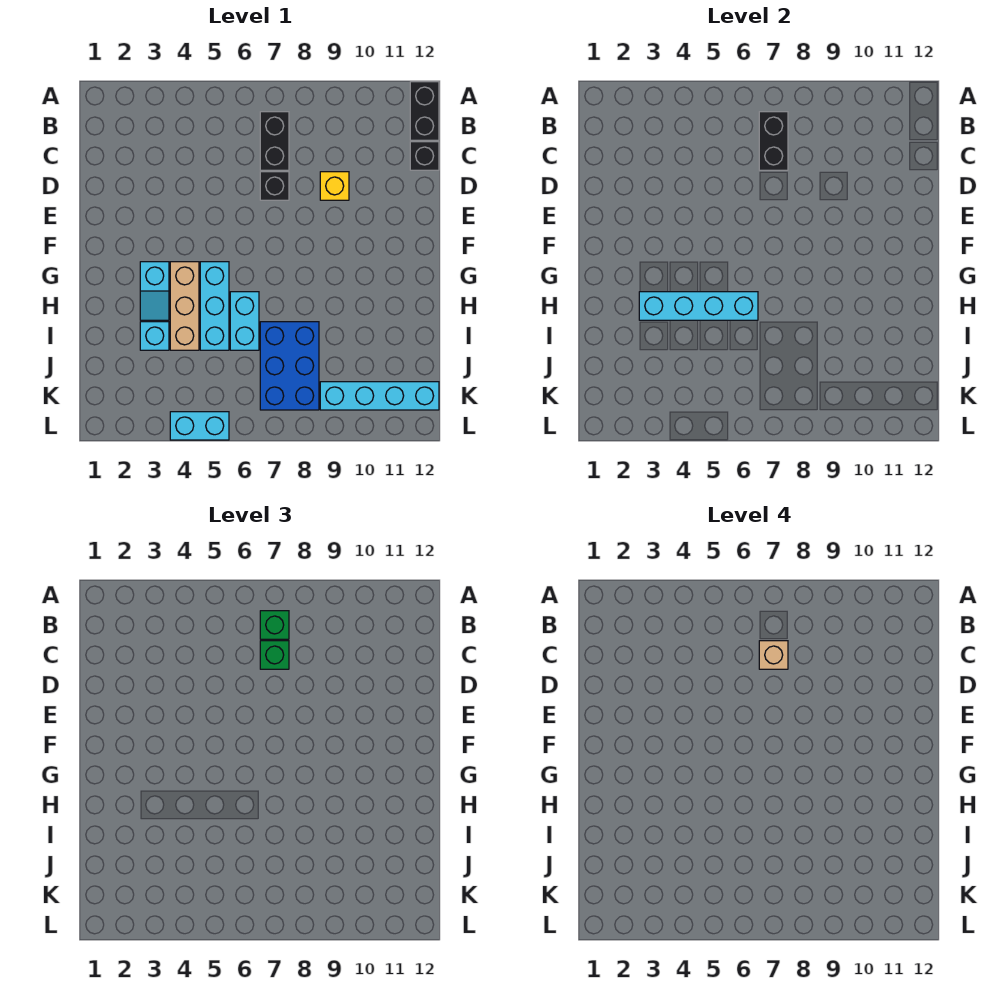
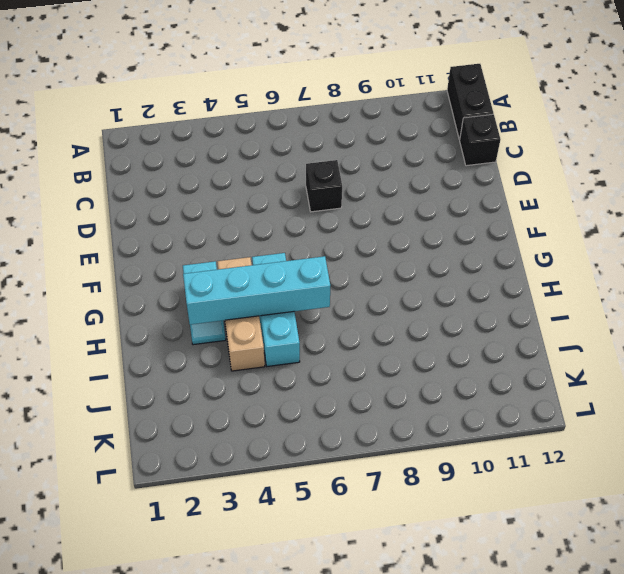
none -> black 1x2 brick [260,112,289,170]
none -> yellow 1x1 brick [320,172,349,200]
none -> cyan 1x2 brick [230,292,259,350]

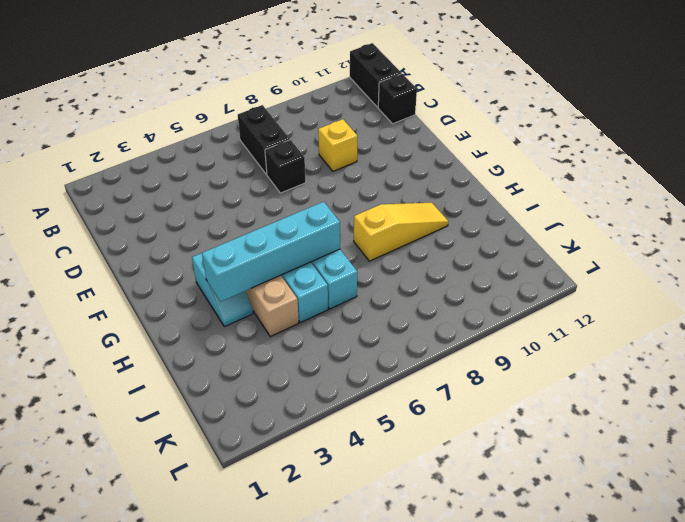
yellow 1x3 slope [354,203,448,261] -> none
none -> cyan 1x1 brick [140,322,169,350]
none -> blue 2x3 brick [260,322,319,410]
none -> cyan 1x4 brick [320,382,439,410]

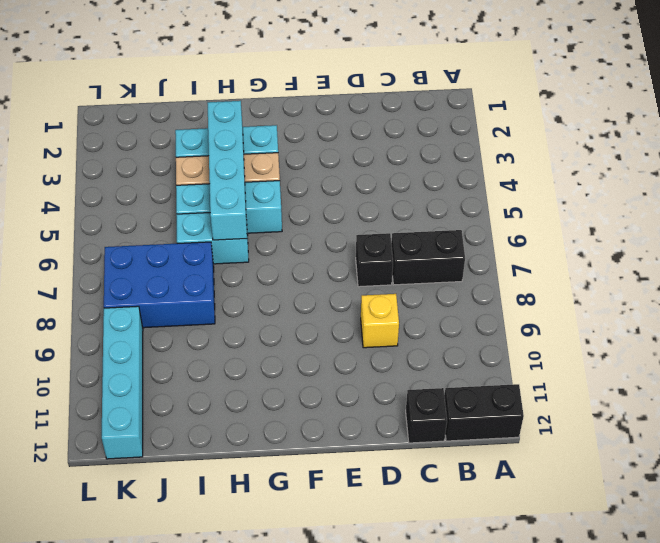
none -> cyan 1x2 brick [170,412,229,440]
none -> black 1x2 brick [759,112,788,170]
none -> green 1x1 brick [260,611,289,639]

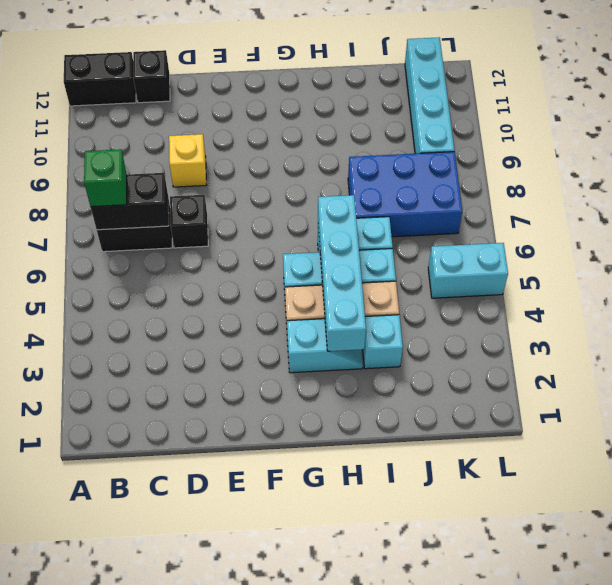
cyan 1x2 brick [428,243,508,298] -> cyan 1x2 brick turned to [170,412,229,440]
none -> green 1x1 brick [260,641,289,669]
none -> tan 1x1 brick [759,641,788,669]

